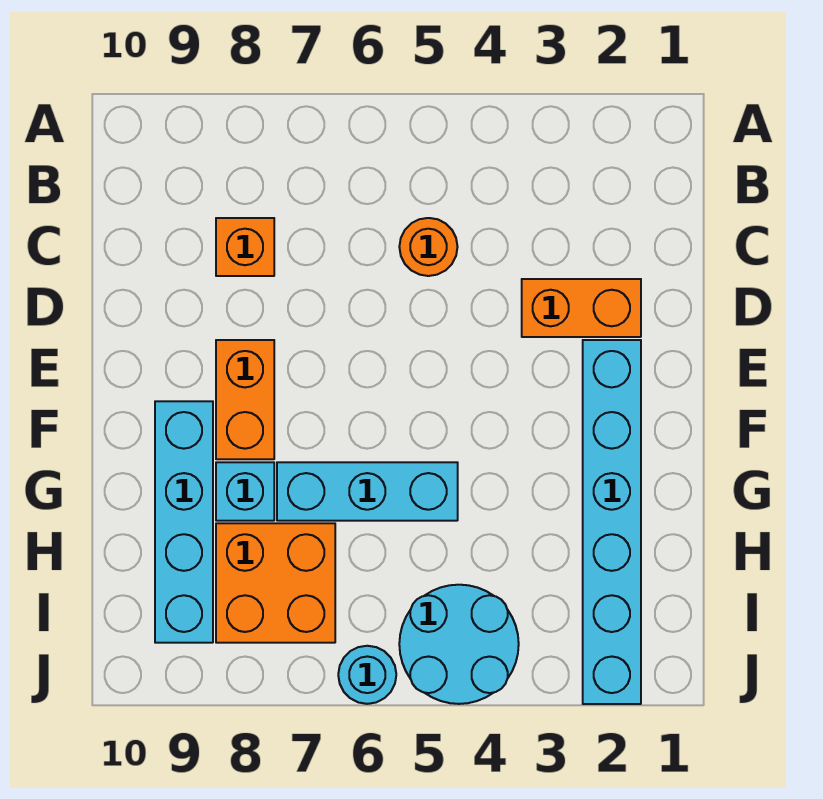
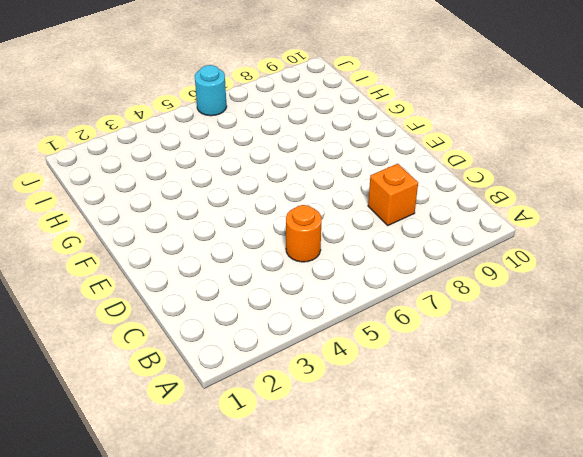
none -> orange 1x2 brick [522,279,641,337]
none -> cyan 1x6 brick [583,340,641,704]

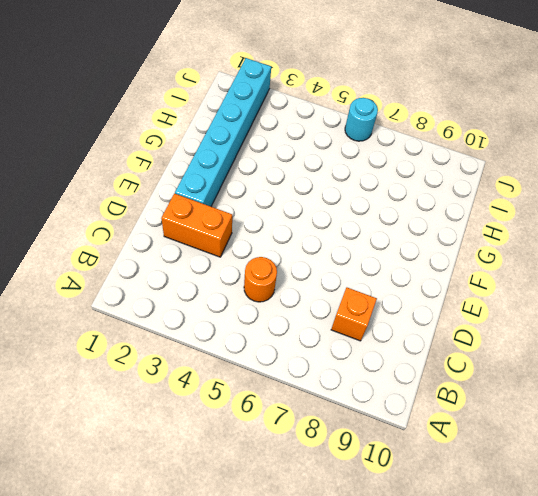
none -> orange 1x2 brick [216,340,274,459]
none -> cyan 1x4 brick [155,401,213,643]

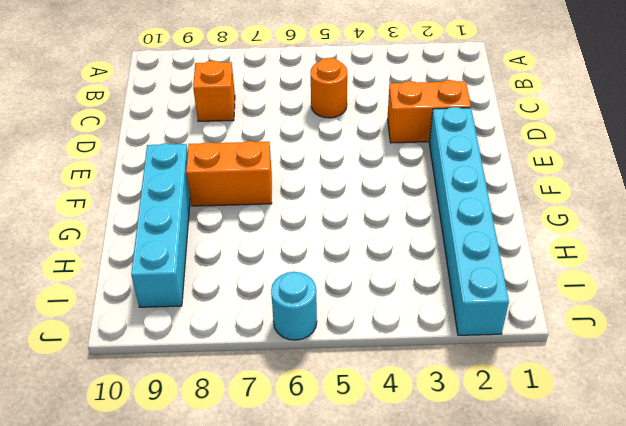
orange 1x2 brick [186,141,272,206] -> orange 1x2 brick turned to [216,340,274,459]
none -> cyan 1x3 brick [277,462,458,521]
none -> cyan 1x1 brick [216,462,274,521]

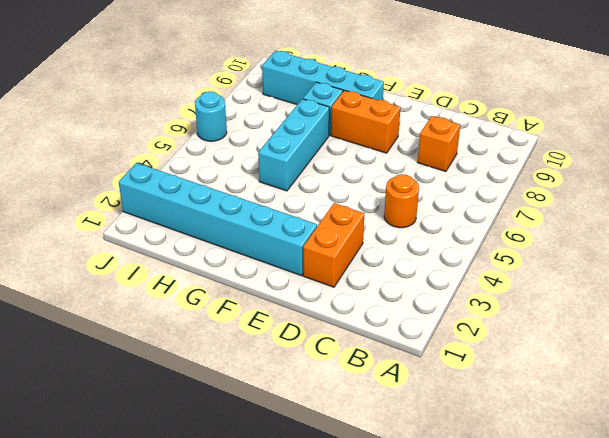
none -> orange 2x2 brick [216,523,335,643]
none -> cyan 2x2 round brick [399,585,519,704]

